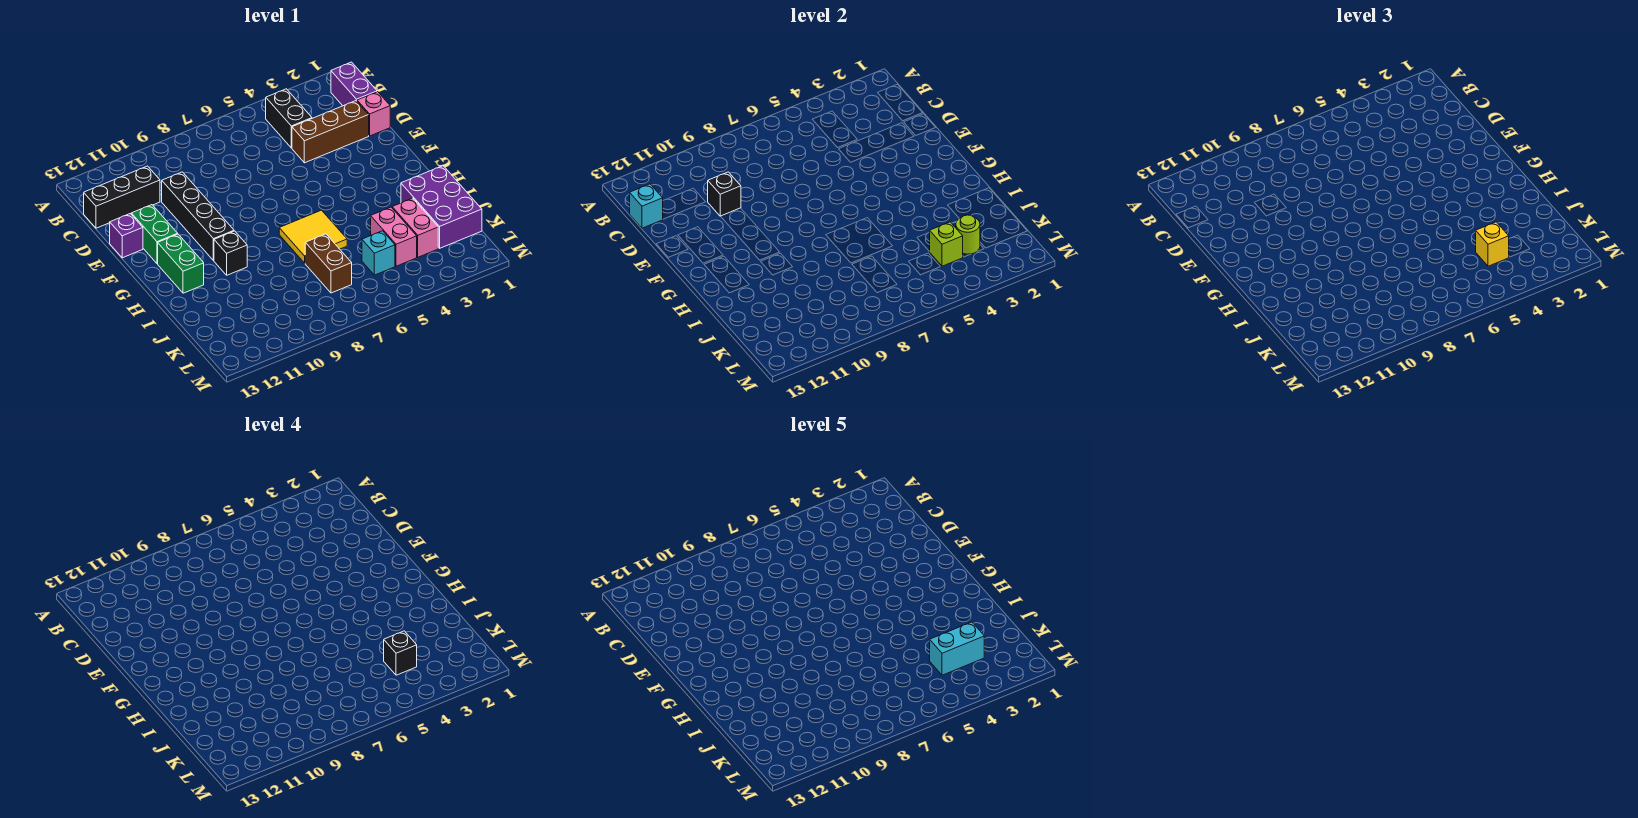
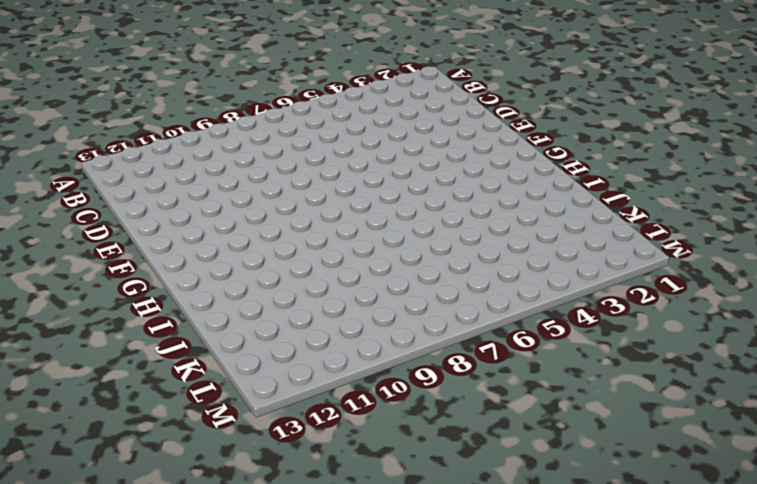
none -> purple 1x2 brick [331,62,377,106]
none -> black 1x2 brick [266,89,312,148]
none -> black 1x3 brick [84,166,160,228]

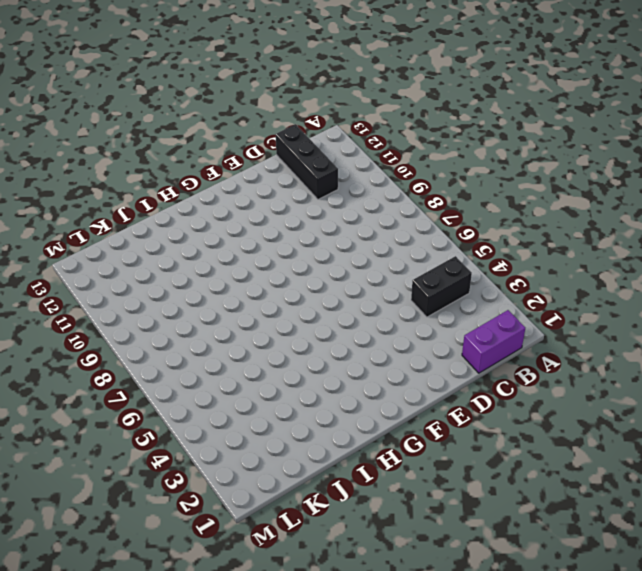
none -> pink 1x1 brick [357,92,390,136]
none -> brown 1x3 brick [292,101,369,163]
none -> black 1x4 brick [162,172,234,261]

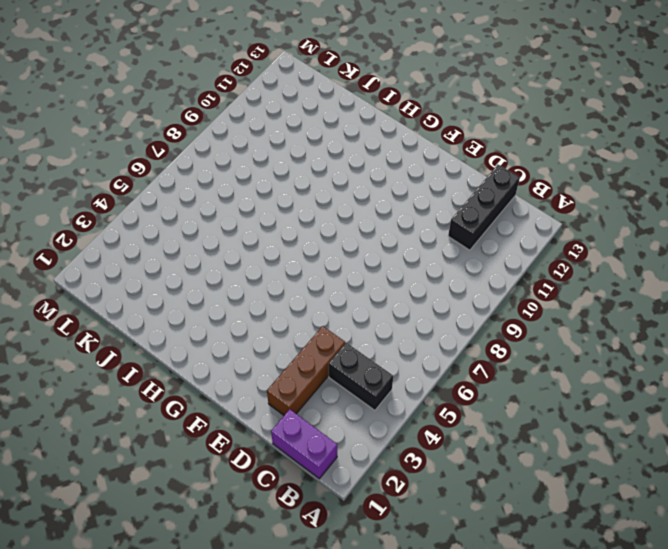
none -> pink 1x1 brick [357,92,390,136]
none -> black 1x4 brick [162,172,234,261]
none -> green 1x2 brick [131,205,178,264]

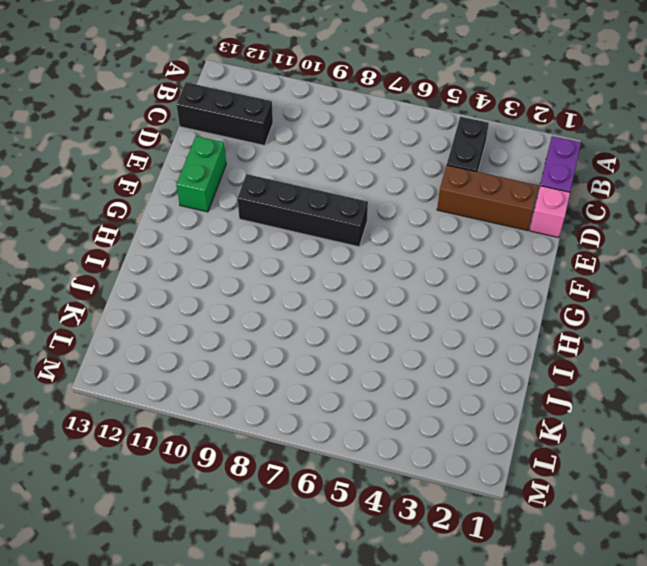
black 1x4 brick [237,174,368,247] -> black 1x4 brick turned to [162,172,234,261]
none -> purple 1x1 brick [110,214,143,258]
none -> green 1x2 brick [158,234,204,293]
none -> yellow 2x2 tile [279,210,347,263]

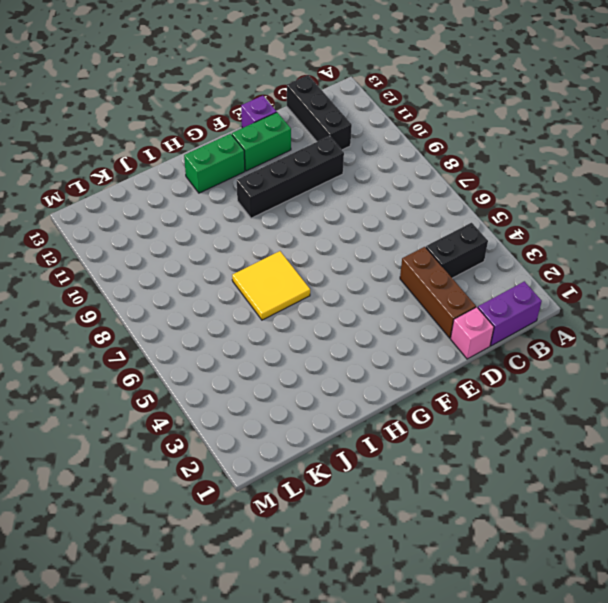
none -> black 1x1 brick [214,231,247,275]
none -> purple 2x3 brick [401,166,482,248]
none -> pink 1x2 brick [392,198,438,257]

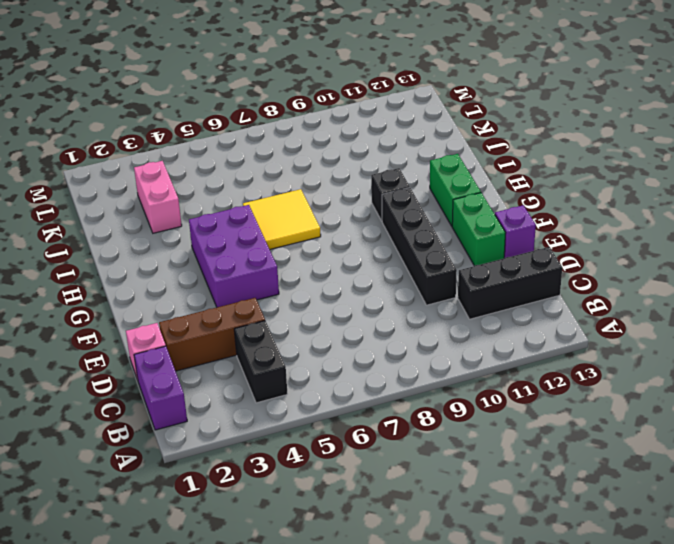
purple 2x3 brick [189,205,279,307] -> purple 2x3 brick moved to [401,166,482,248]
none -> pink 1x2 brick [371,207,417,266]
none -> brown 1x2 brick [305,234,352,293]
none -> cyan 1x1 brick [362,231,395,275]

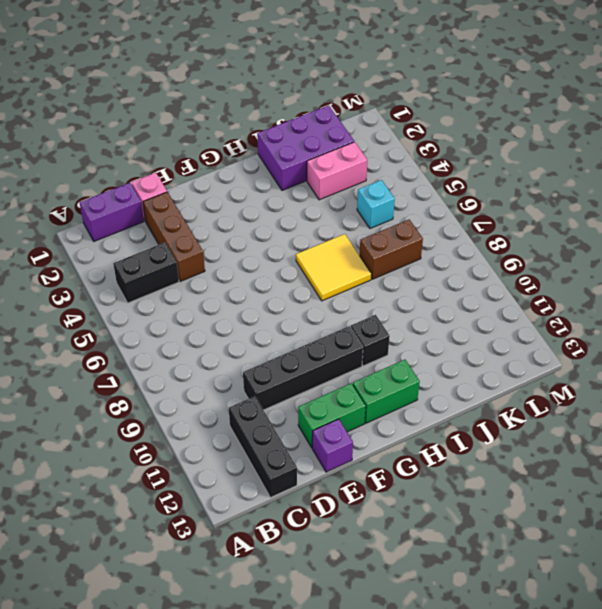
none -> pink 1x2 brick [371,207,417,266]
none -> cyan 1x1 brick [630,184,663,228]
none -> black 1x1 brick [708,172,741,216]

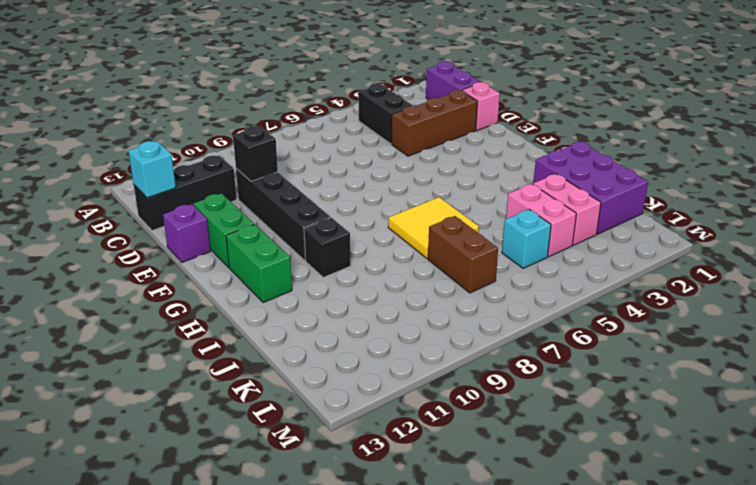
none -> lime 1x1 round brick [956,215,980,254]
none -> lime 1x1 brick [929,222,963,266]
none -> yellow 1x1 brick [1476,222,1509,266]

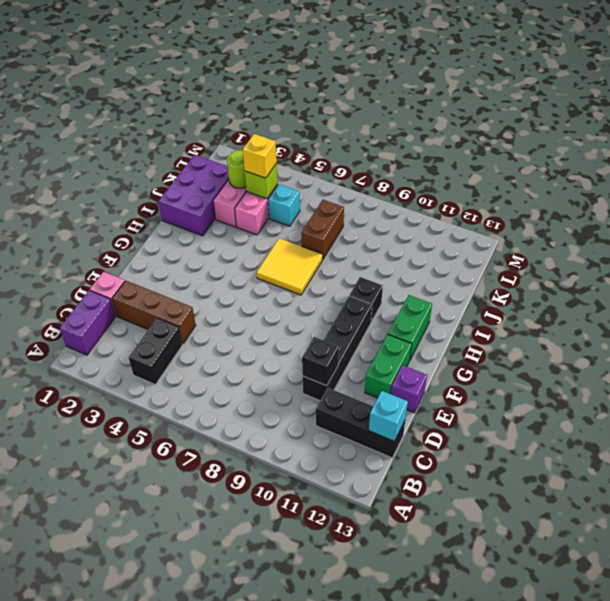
none -> black 1x1 brick [384,631,417,675]
none -> cyan 1x2 brick [930,622,984,675]

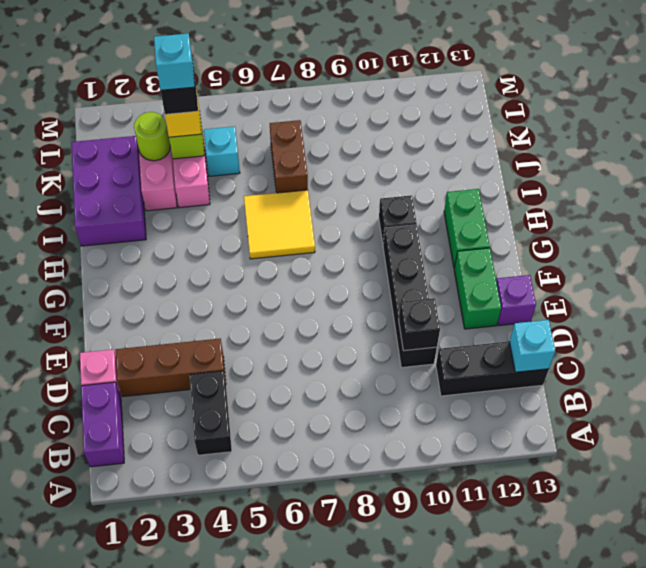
cyan 1x1 brick [154,33,195,90] -> cyan 1x2 brick [930,622,984,675]

